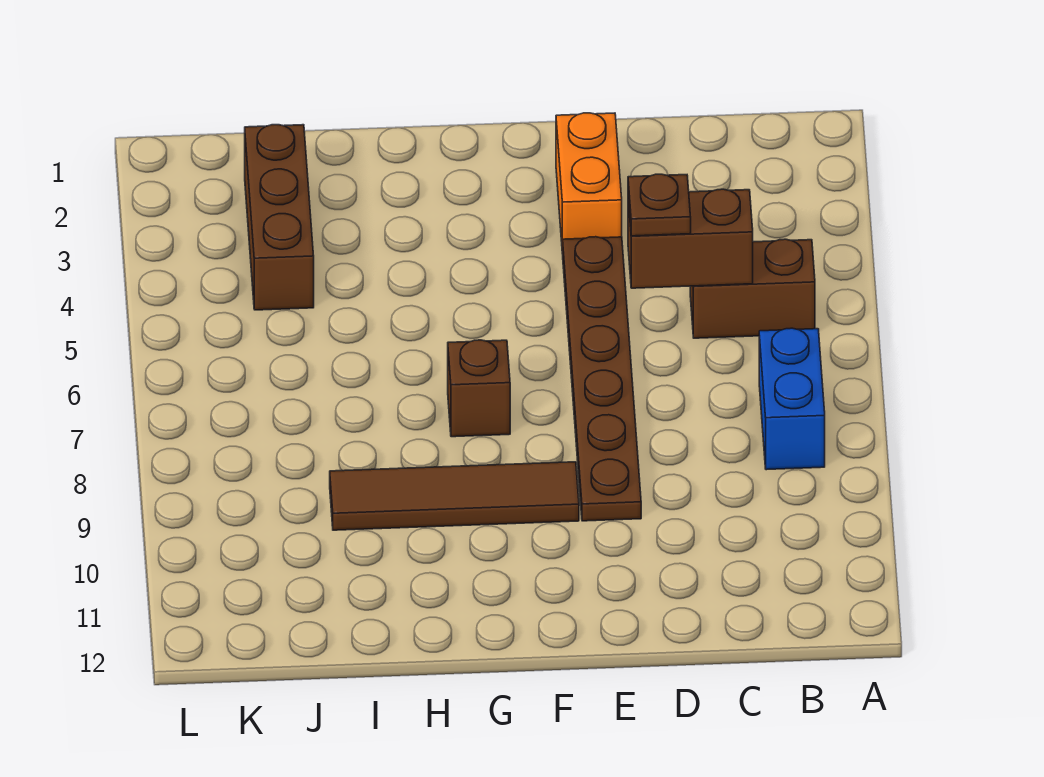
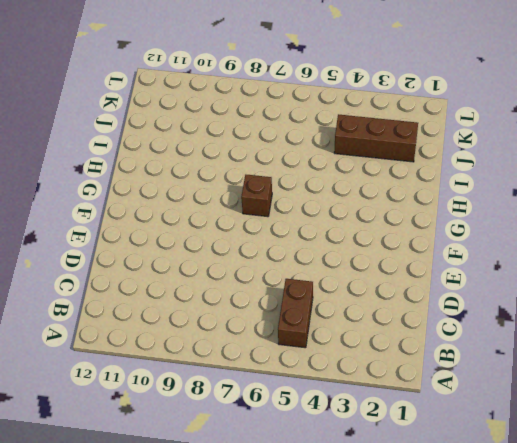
none -> blue 1x2 brick [759,328,825,470]
none -> orange 1x2 brick [556,113,622,254]

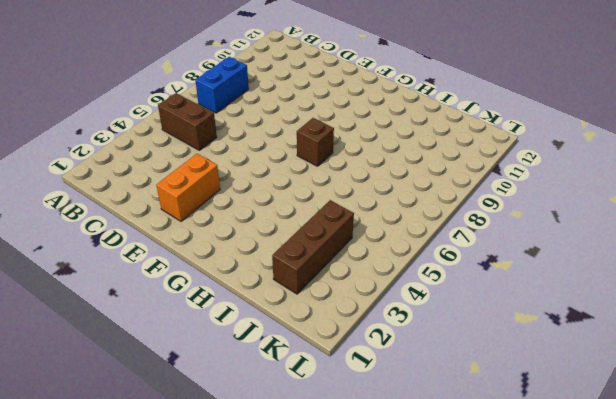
none -> brown 1x6 plate [563,237,641,521]
none -> brown 1x4 tile [330,462,579,530]

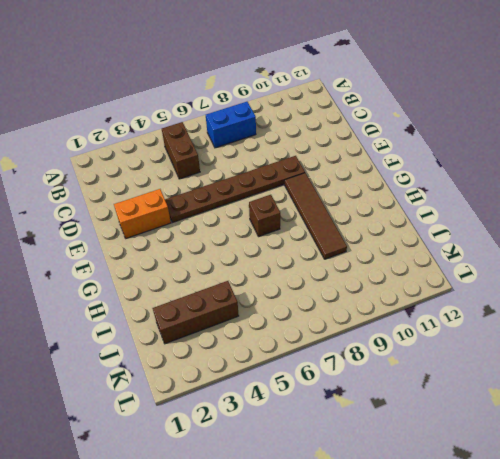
none -> brown 1x2 brick [628,189,753,288]
none -> brown 1x1 plate [628,174,691,236]

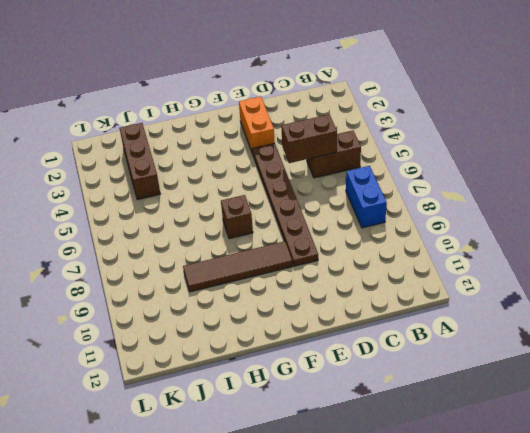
none -> brown 1x1 plate [628,174,691,236]

